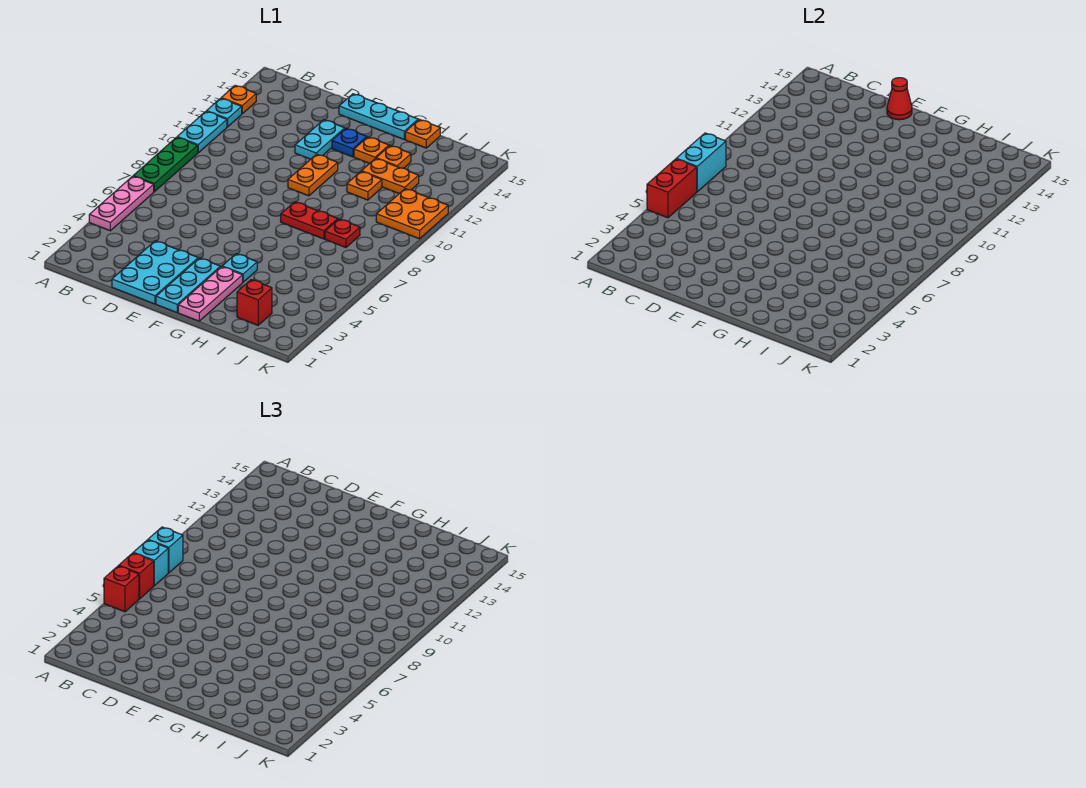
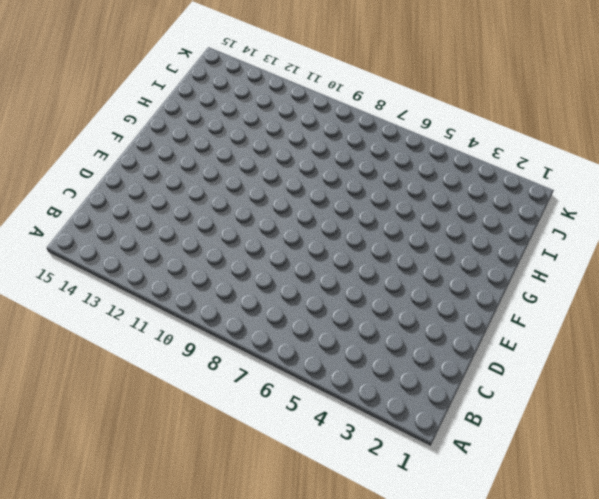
none -> pink 1x3 plate [89,176,154,231]
none -> green 1x3 plate [134,137,198,192]
none -> cyan 1x2 plate [177,111,227,153]

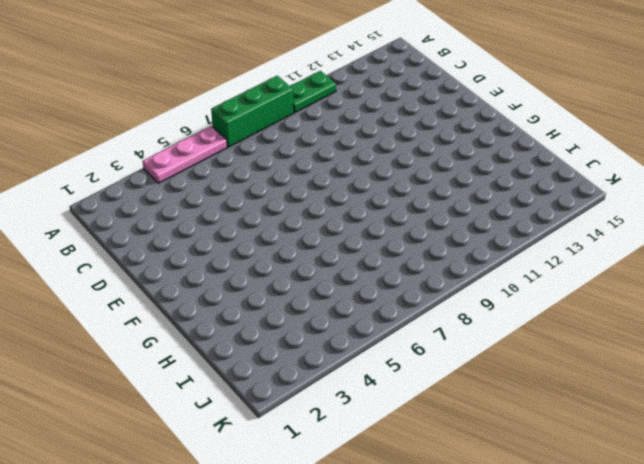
green 1x3 brick [211,76,294,147] -> green 1x3 plate [134,137,198,192]
green 1x2 plate [290,71,336,113] -> cyan 1x2 plate [177,111,227,153]
none -> cyan 1x1 plate [207,98,242,127]
none -> orange 1x1 plate [221,85,256,114]
none -> cyan 2x3 plate [112,241,198,304]

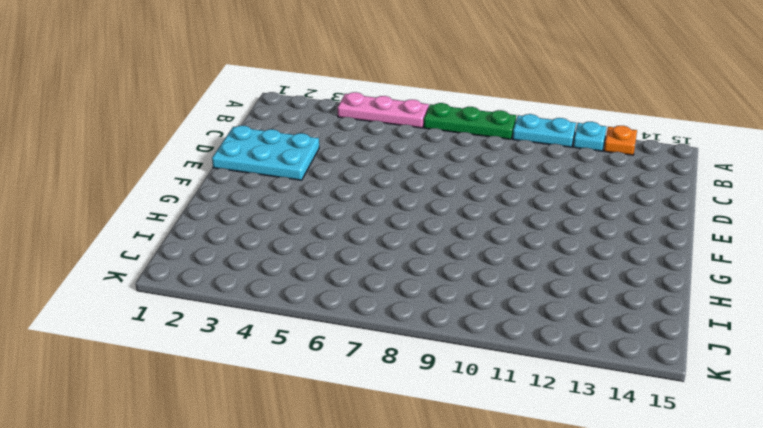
none -> cyan 1x2 plate [295,120,345,159]
none -> cyan 1x3 plate [339,94,418,139]
none -> cyan 1x3 plate [156,258,220,313]

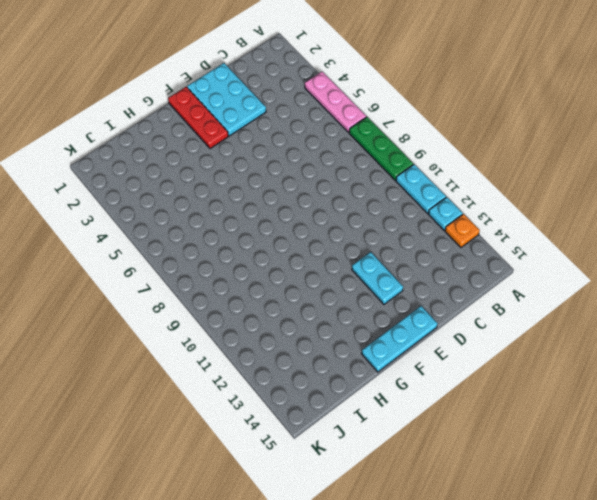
red 1x3 plate [168,87,228,149] -> cyan 1x3 plate [156,258,220,313]
none -> orange 1x2 plate [288,154,338,196]
none -> blue 1x1 plate [332,128,367,157]
none -> pink 1x3 plate [178,267,243,321]

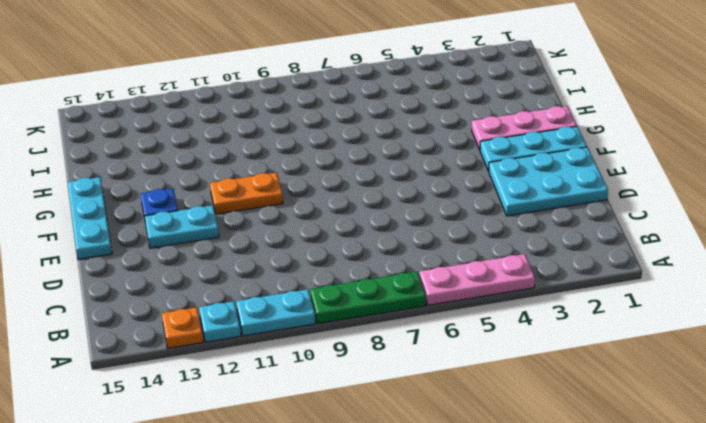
none -> cyan 1x1 plate [222,254,257,282]
none -> red 1x2 plate [281,202,338,239]
none -> orange 1x1 plate [354,137,389,163]

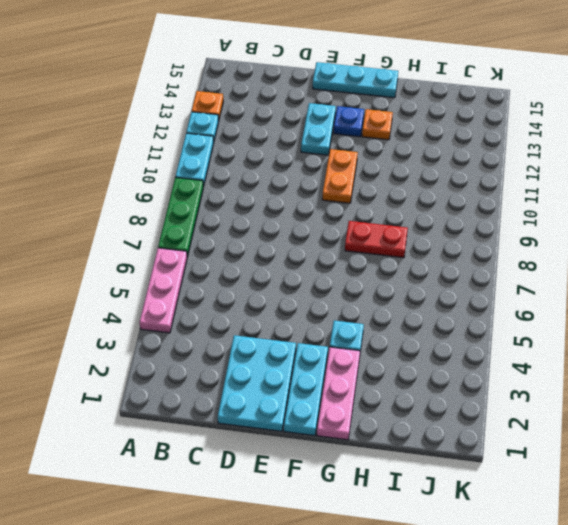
none -> orange 1x1 plate [347,172,382,200]
none -> orange 1x2 plate [361,159,419,193]
none -> orange 1x1 plate [376,146,411,168]

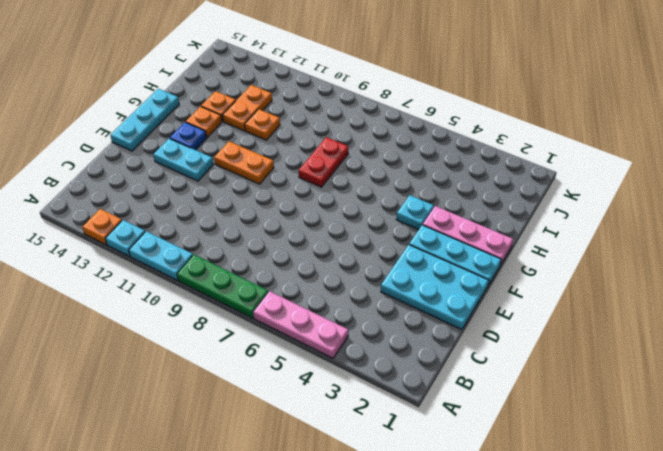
none -> orange 1x1 plate [405,120,440,148]
none -> red 1x1 brick [237,280,272,325]
none -> red 1x1 plate [325,219,360,247]

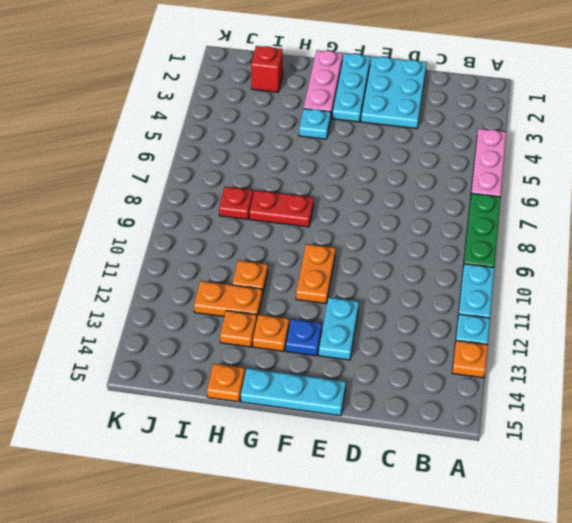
none -> orange 2x2 plate [376,189,448,239]
none -> red 1x2 brick [647,159,697,218]
none -> cyan 1x2 brick [676,133,726,192]

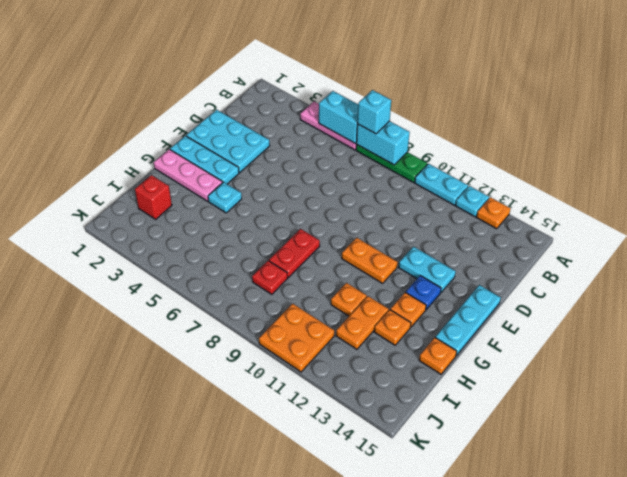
cyan 1x2 brick [319,91,358,144] -> red 1x2 brick [647,159,697,218]
none -> red 1x1 cone [887,78,912,120]
none -> red 1x1 brick [104,566,139,612]
none -> red 1x1 brick [119,553,154,599]

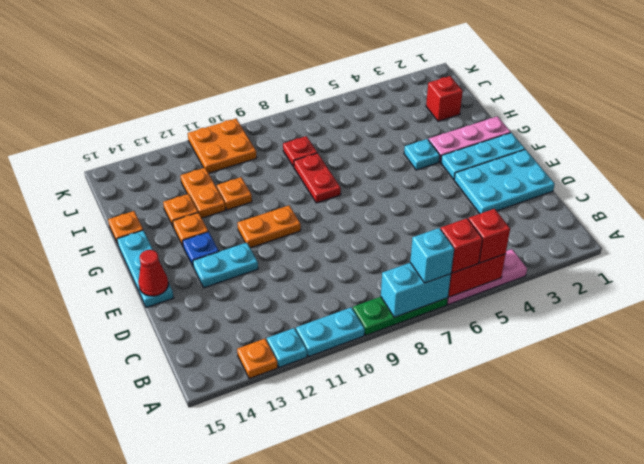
none -> cyan 1x1 brick [148,527,183,573]

